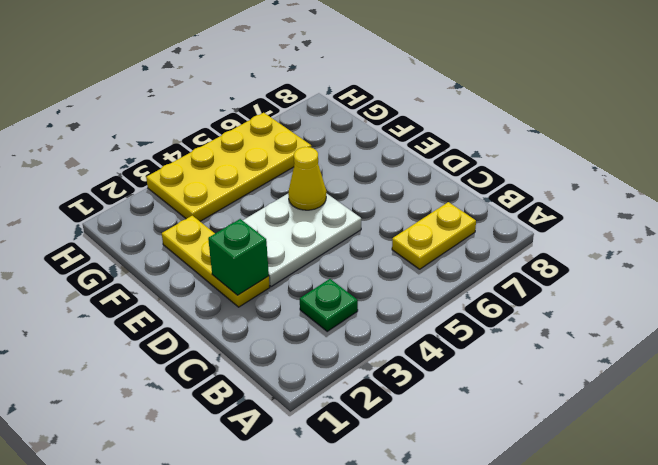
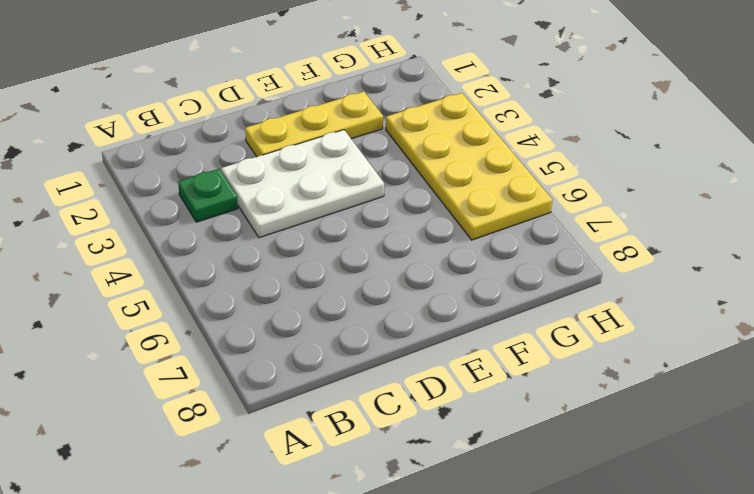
white 2x3 plate [221,130,384,238] -> white 2x3 plate turned to [243,193,361,287]
none -> yellow 1x2 plate [392,202,476,269]
none -> green 1x1 brick [208,219,269,295]

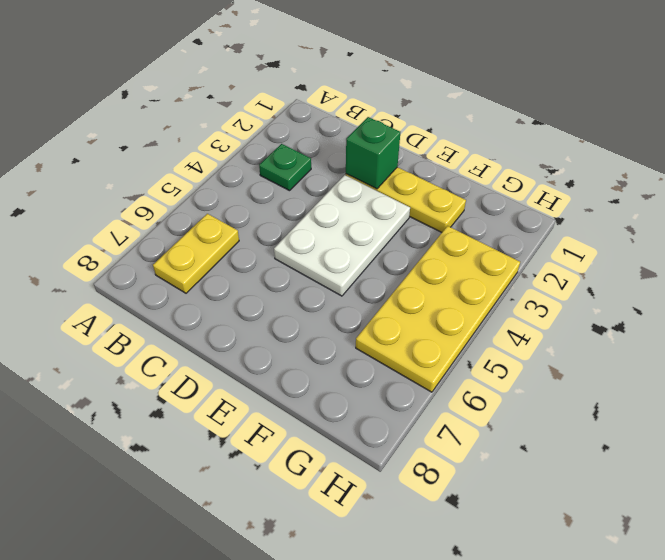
none -> yellow 1x1 cone [288,147,326,210]

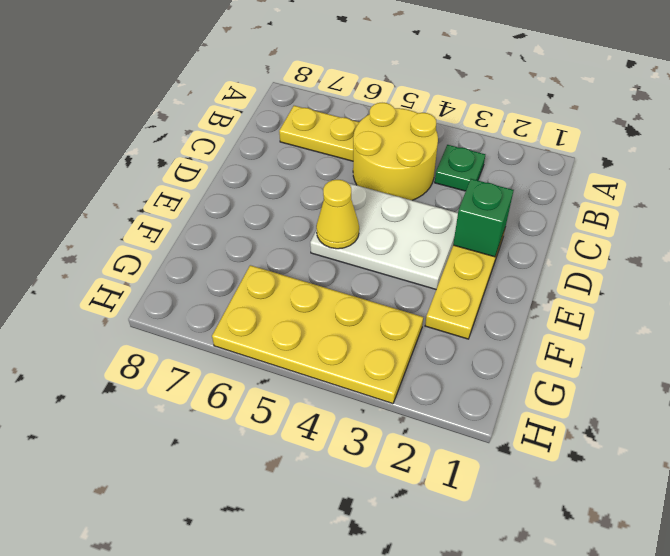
yellow 2x2 round brick [353,103,438,200] -> none

